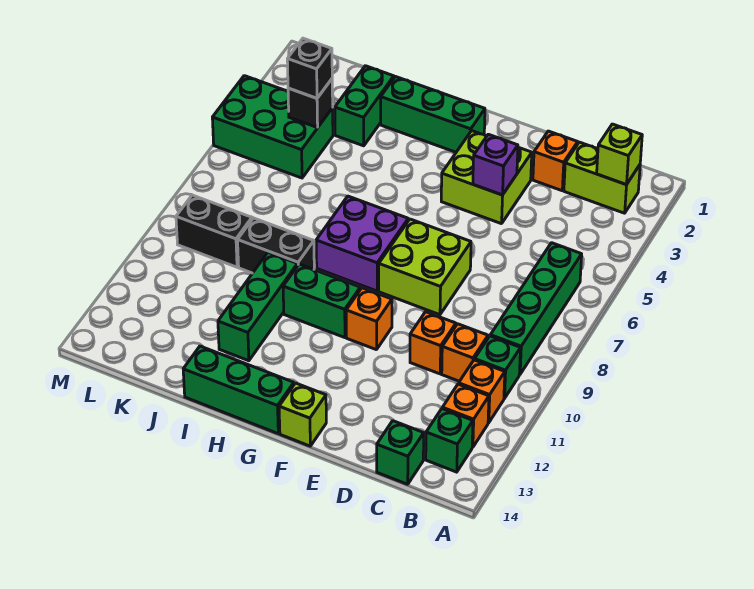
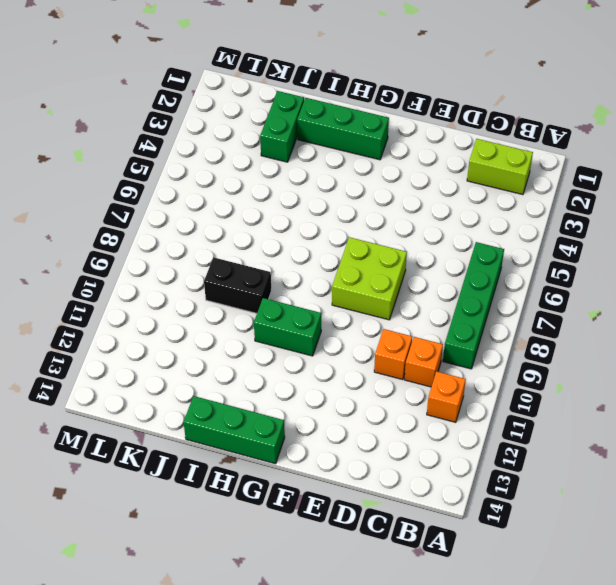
none -> green 1x1 brick [475,336,521,398]
none -> orange 1x1 brick [442,384,489,447]
none -> green 1x1 brick [426,409,473,472]

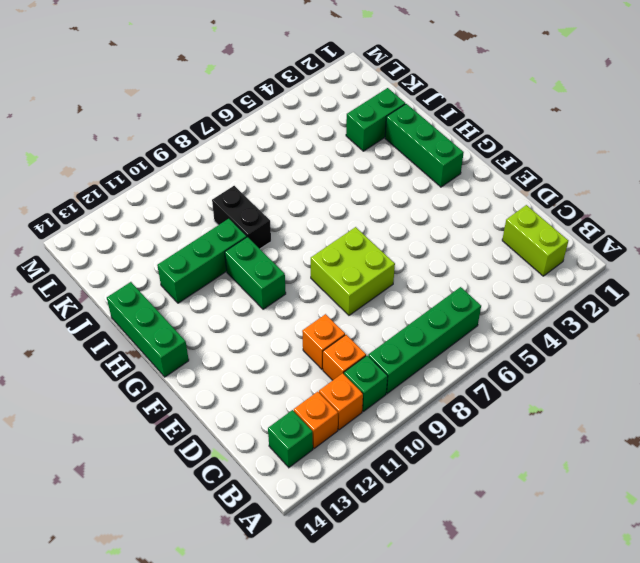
none -> green 1x1 brick [377,421,424,484]
none -> orange 1x1 brick [533,131,578,191]
none -> lime 2x2 brick [441,131,532,224]

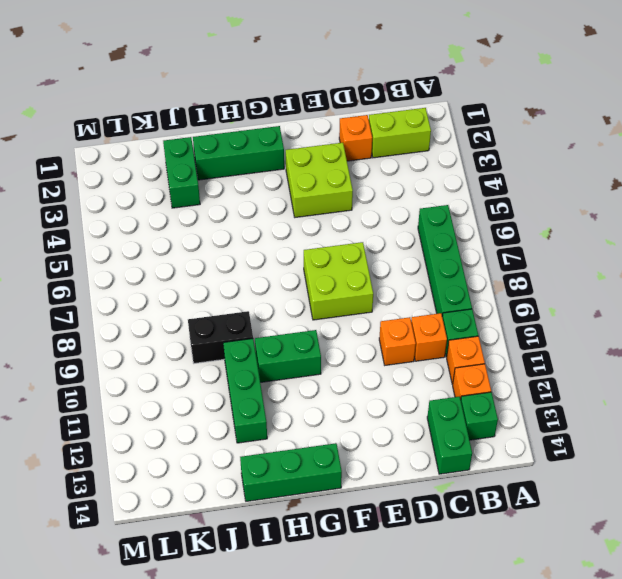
green 1x2 brick [427,397,472,474] -> green 1x1 brick [377,421,424,484]
none -> orange 1x1 brick [346,288,392,350]
none -> lime 1x1 brick [279,383,326,446]
none -> purple 2x2 brick [316,196,408,291]

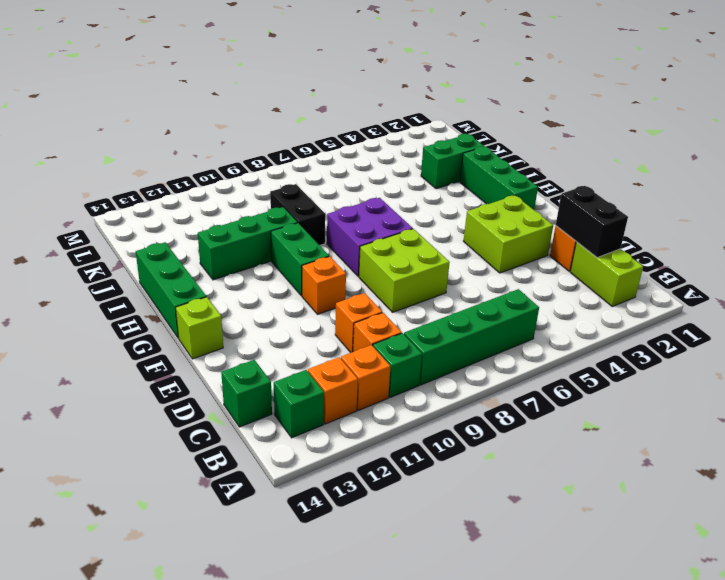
black 1x2 brick [556,186,628,258] -> black 1x2 brick moved to [176,195,252,267]
none -> green 2x3 brick [212,76,333,178]
none -> lime 1x1 brick [597,124,642,185]
none -> purple 1x1 brick [473,134,518,195]

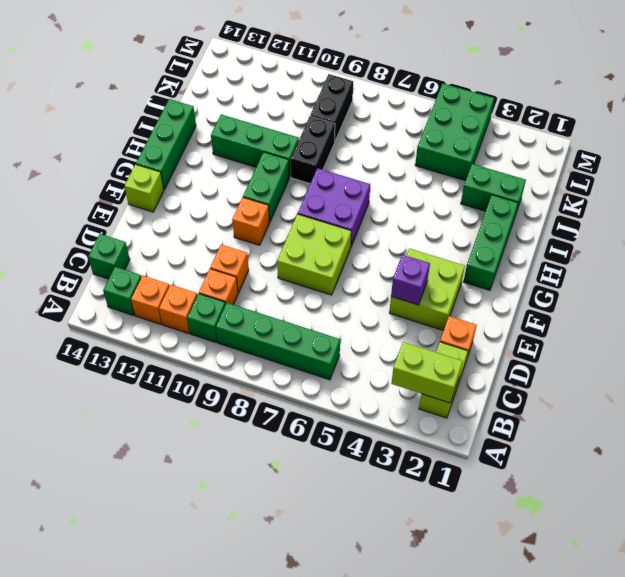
lime 1x2 brick [391,342,463,403] -> lime 1x1 brick [597,124,642,185]
none -> black 1x1 brick [288,79,333,128]
none -> black 1x1 brick [287,38,332,98]

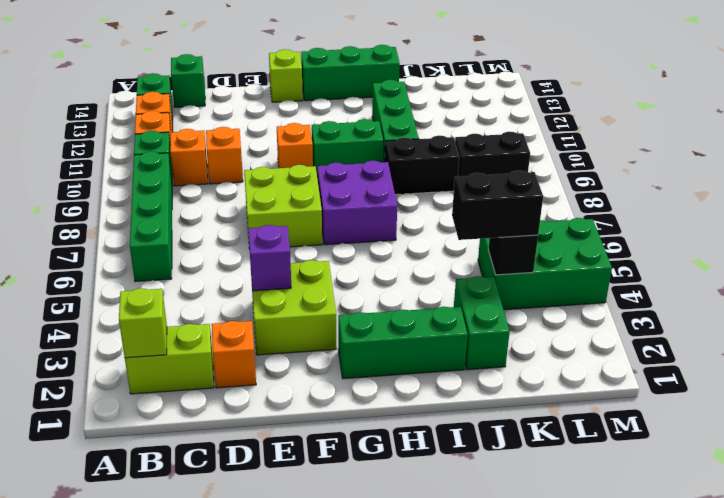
black 1x2 brick [452,170,543,240] -> black 1x1 brick [287,38,332,98]

